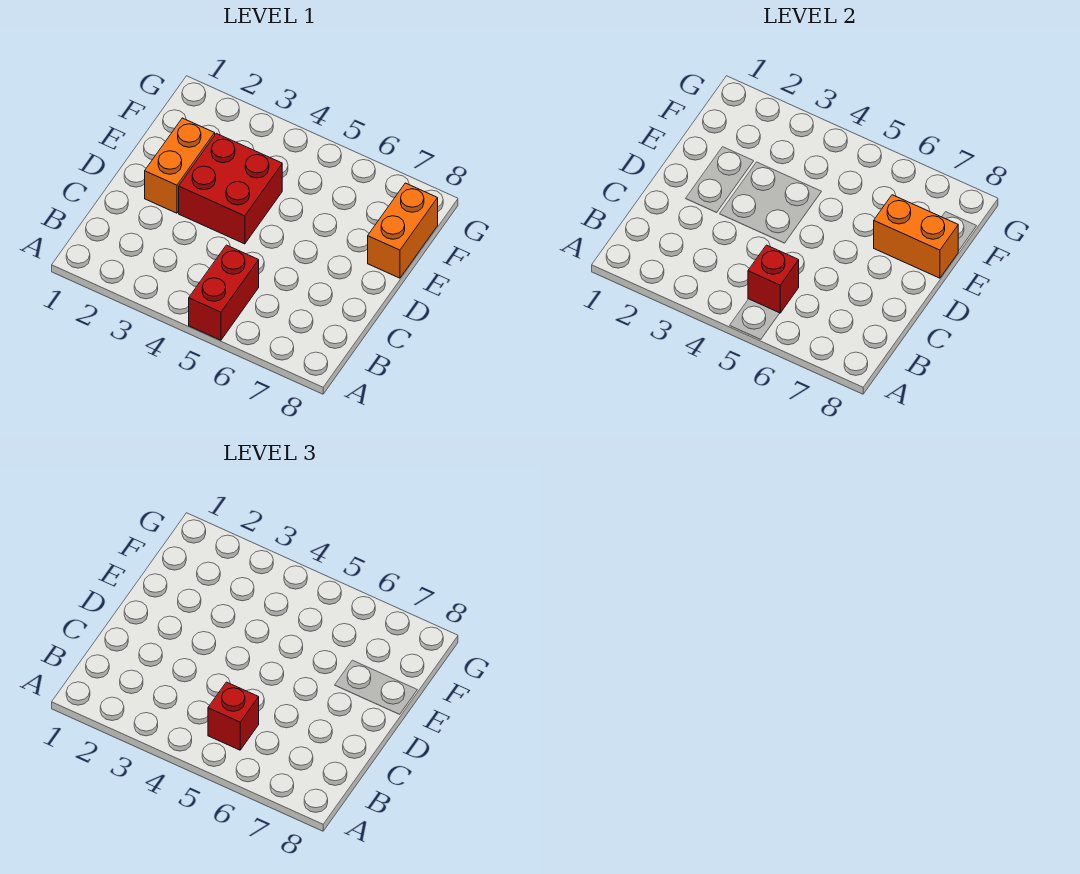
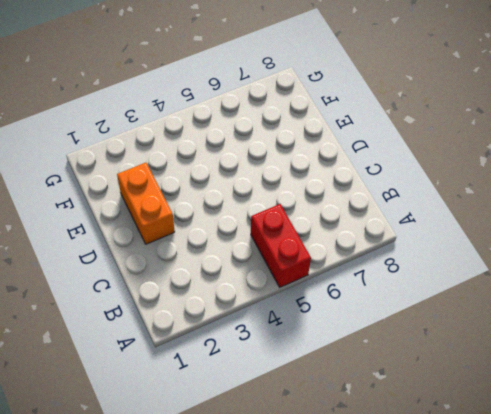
none -> red 2x2 brick [179,133,282,244]
none -> orange 1x2 brick [368,183,438,278]

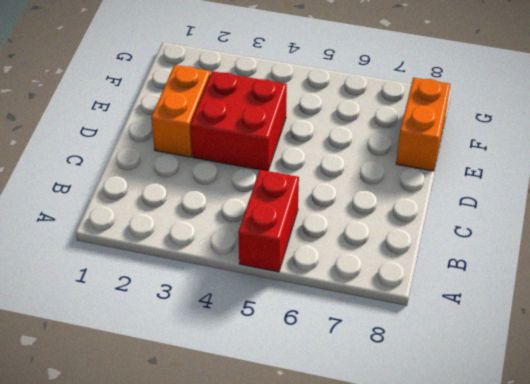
none -> red 1x1 brick [748,245,799,313]
none -> orange 1x2 brick [874,195,958,278]

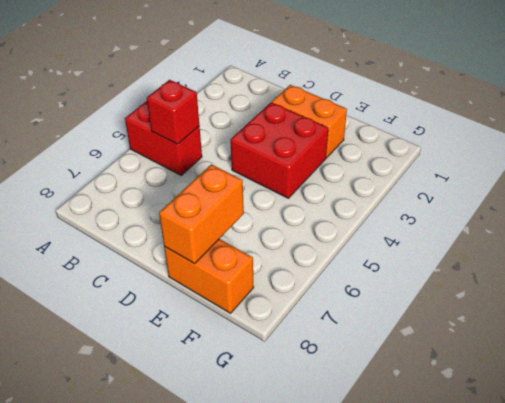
none -> red 1x1 brick [208,682,259,750]

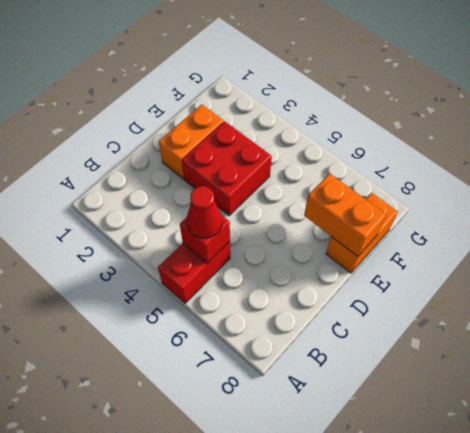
red 1x1 cone [187,186,222,238] -> red 1x1 brick [208,682,259,750]

